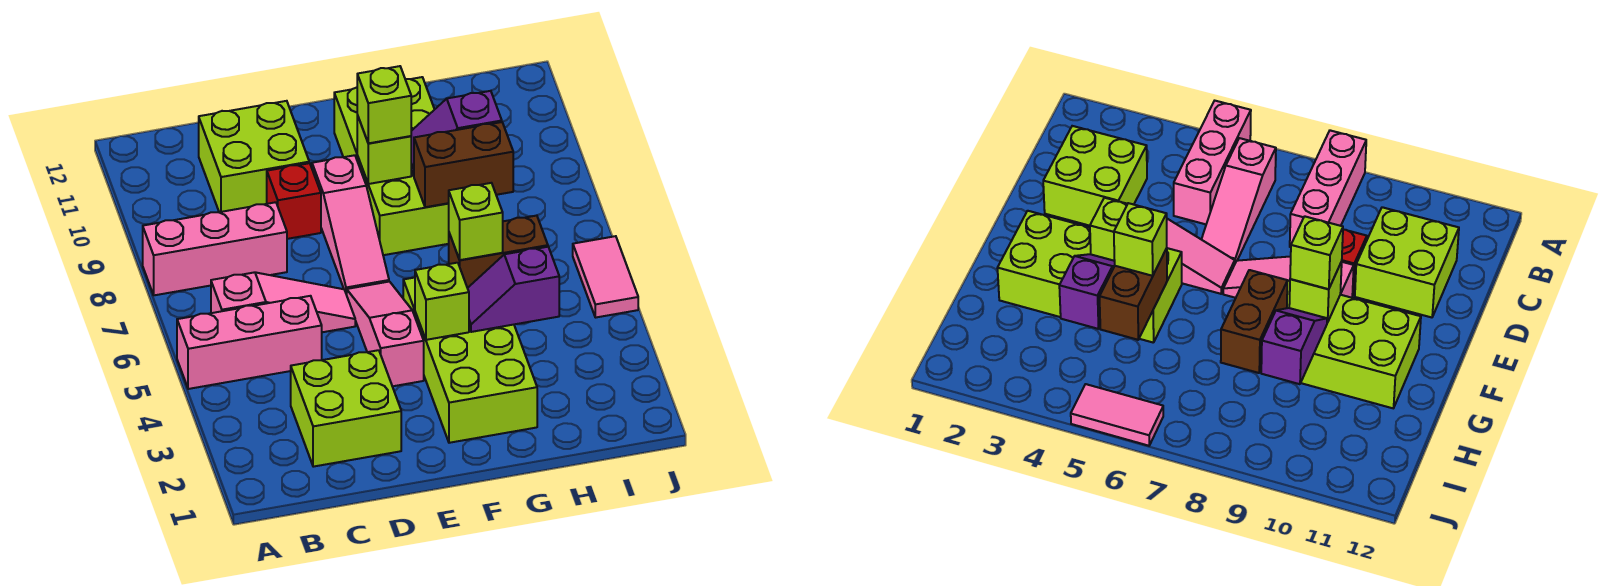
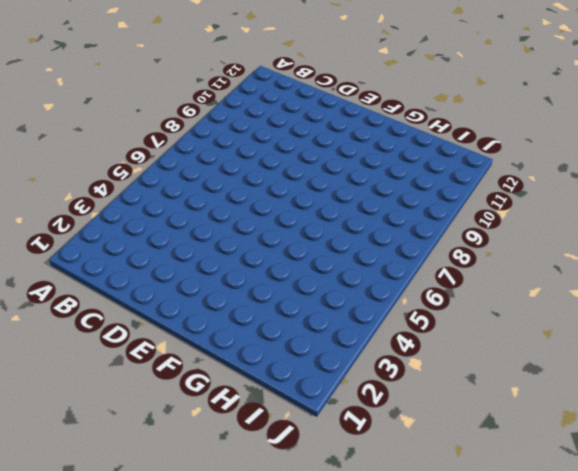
none -> pink 1x3 brick [177,296,322,389]
none -> pink 1x3 brick [143,202,287,295]
none -> pink 1x3 slope [211,272,355,332]

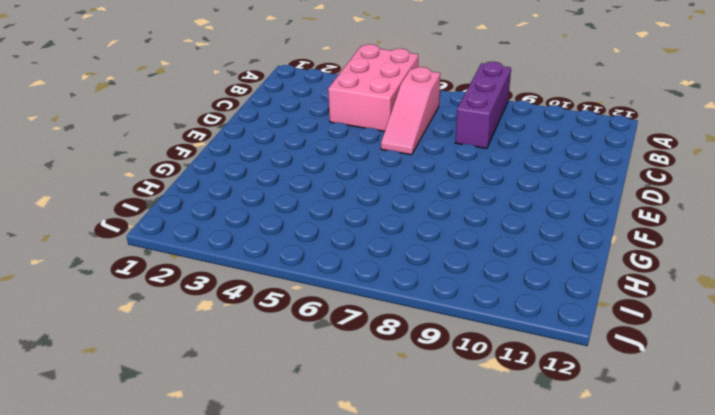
pink 2x3 brick [328,44,418,131] -> pink 1x3 brick [177,296,322,389]
purple 1x3 brick [455,62,511,148] -> pink 1x3 brick [143,202,287,295]
none -> lime 2x2 brick [291,350,401,467]
none -> lime 2x2 brick [199,101,309,212]
none -> red 1x1 brick [267,163,321,239]

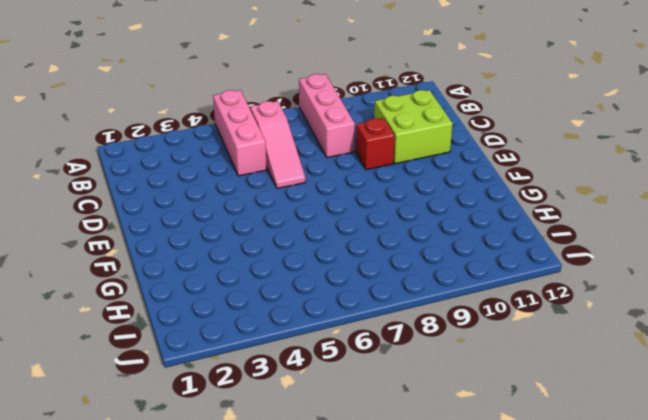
none -> lime 2x2 brick [291,350,401,467]
none -> pink 1x3 slope [347,282,424,386]
none -> pink 1x3 slope [312,155,389,295]

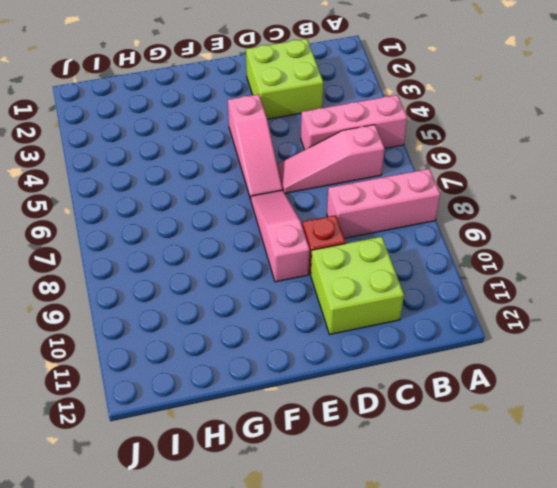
none -> lime 2x4 brick [403,278,537,443]
none -> lime 2x4 brick [334,77,449,255]
none -> pink 1x2 tile [573,236,638,318]

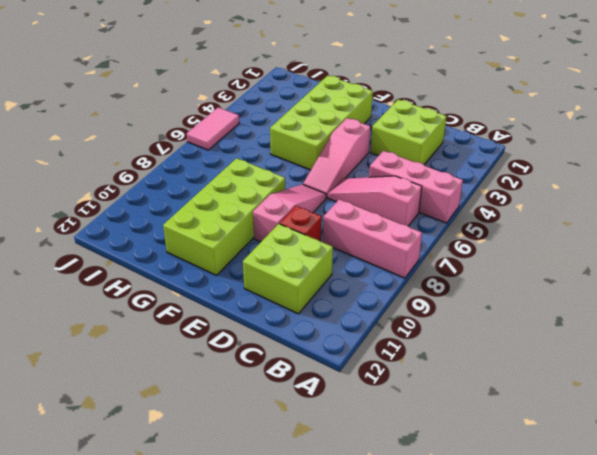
none -> lime 1x1 brick [415,263,469,340]
none -> lime 1x1 brick [357,115,411,184]
none -> purple 1x2 slope [468,247,559,332]

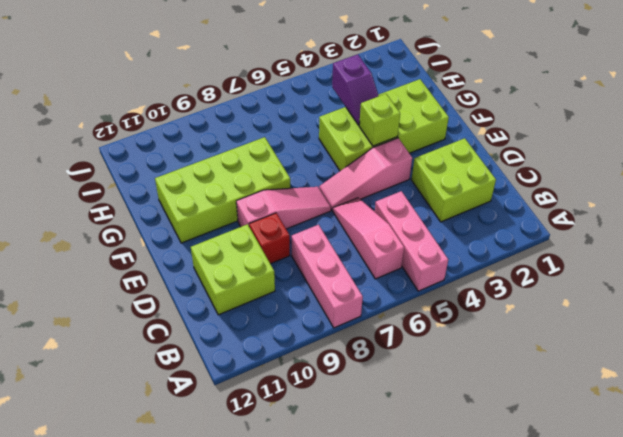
none -> pink 1x2 tile [573,236,638,318]
none -> lime 1x1 brick [357,115,411,184]
none -> brown 1x2 brick [449,215,548,288]

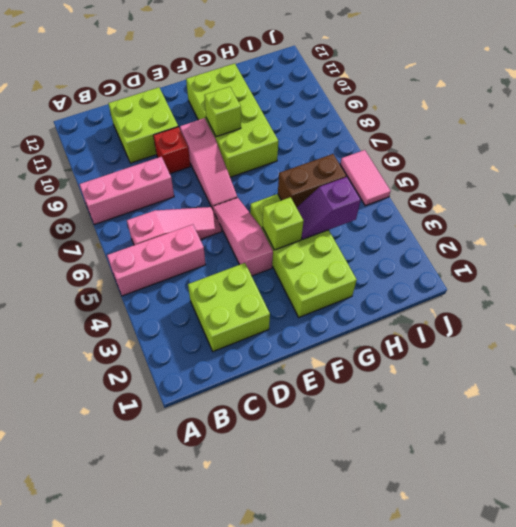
none -> brown 1x2 brick [414,122,513,207]
none -> purple 1x2 slope [411,91,502,176]
none -> lime 1x1 brick [357,66,411,143]

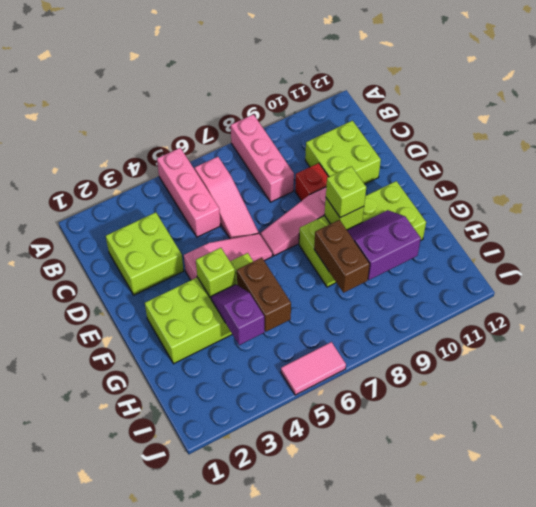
purple 2x2 slope [347,210,421,280] -> purple 1x2 slope [411,91,502,176]
none -> lime 1x1 brick [448,183,503,260]

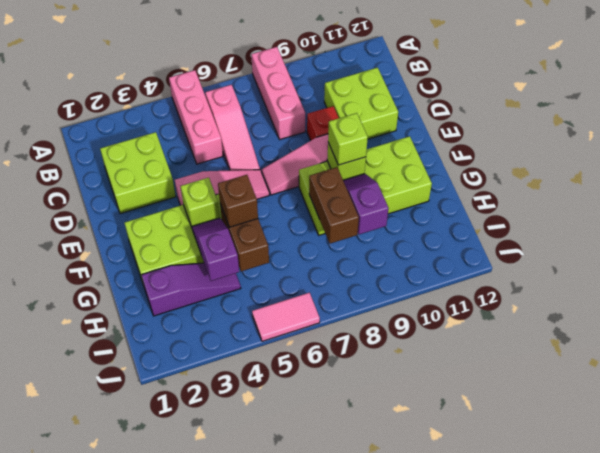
brown 1x1 brick [218,175,258,227] -> lime 1x1 brick [448,183,503,260]
purple 1x3 slope [142,263,241,316] -> none

